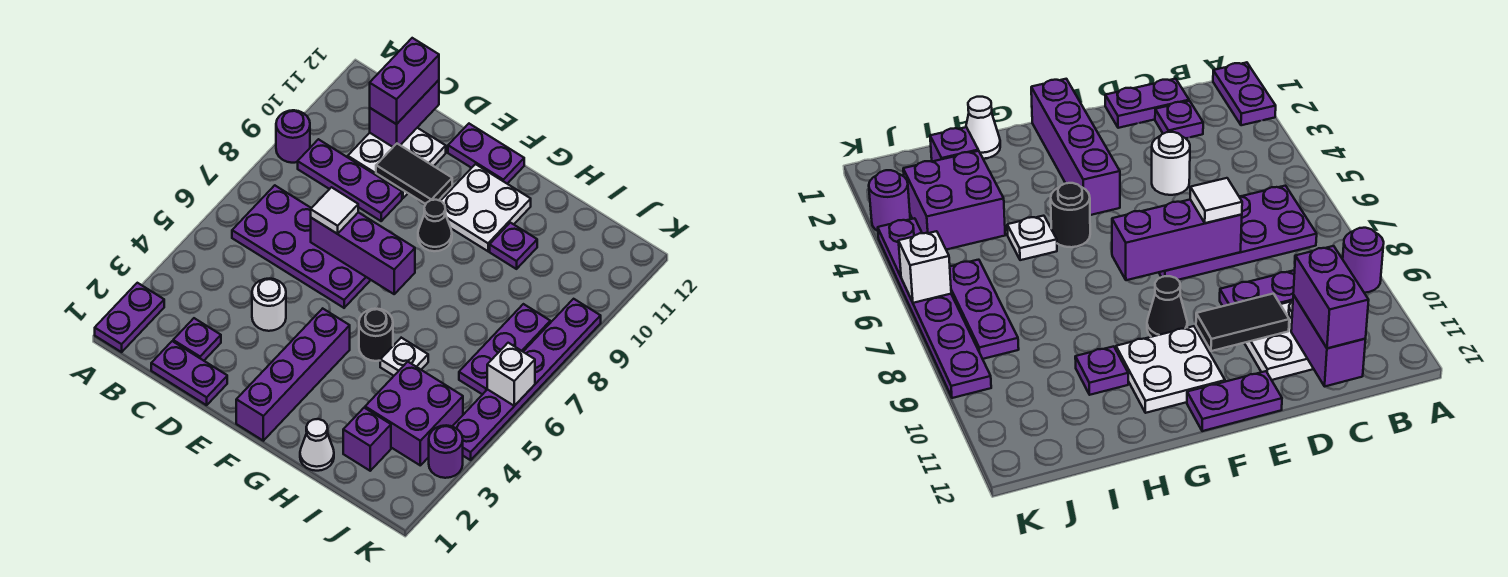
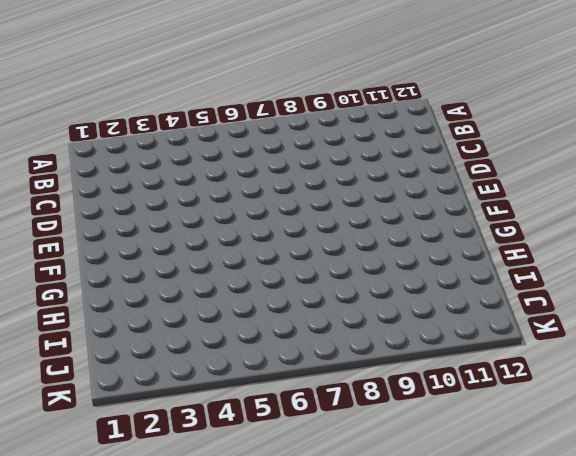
none -> purple 1x2 plate [95,283,164,352]
none -> purple 1x1 round brick [276,110,310,163]
none -> purple 2x4 plate [232,185,370,308]

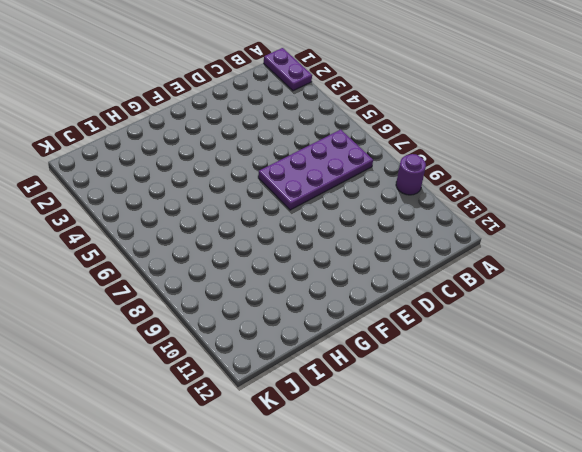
none -> purple 1x3 plate [298,139,402,221]
none -> purple 1x2 plate [151,341,227,405]
none -> purple 1x1 plate [173,318,221,361]

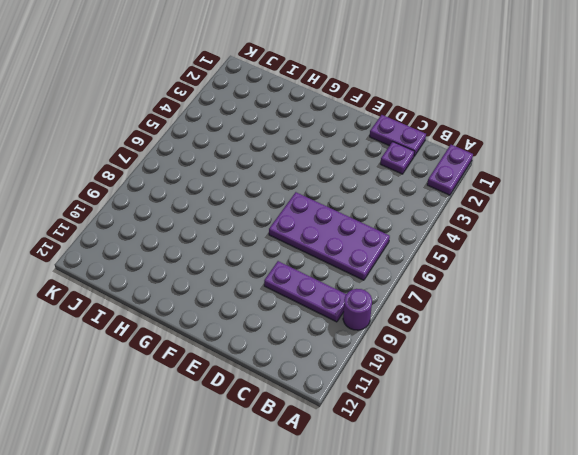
none -> white 2x2 plate [348,128,446,198]
none -> white 1x1 round brick [252,278,286,331]
none -> purple 1x2 plate [448,124,524,184]

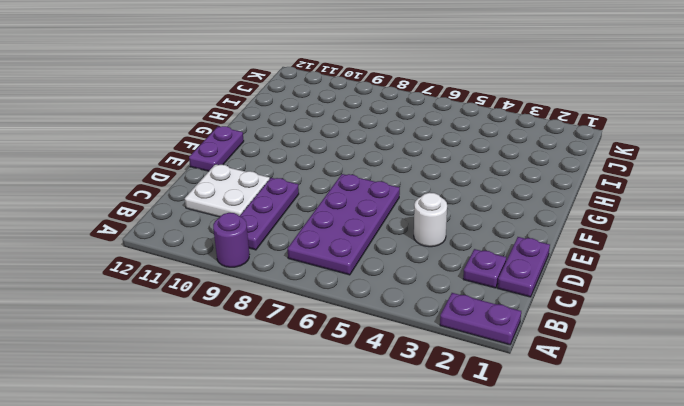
none -> purple 1x4 brick [236,309,350,441]
none -> black 1x1 cone [418,200,452,251]
none -> white 2x2 plate [441,164,531,251]

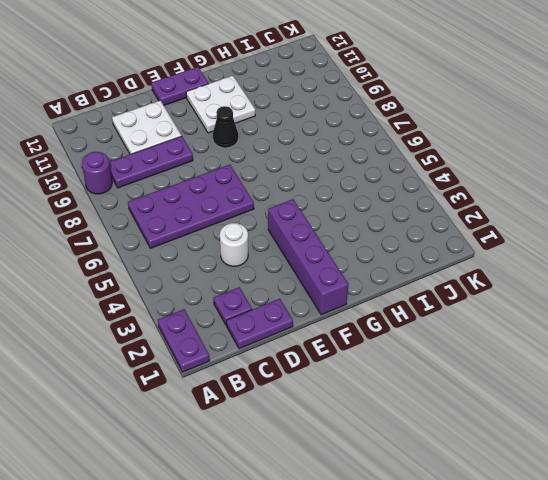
none -> black 1x1 round brick [359,309,393,361]
none -> white 1x1 cone [300,419,334,471]
none -> white 1x1 plate [380,338,428,376]

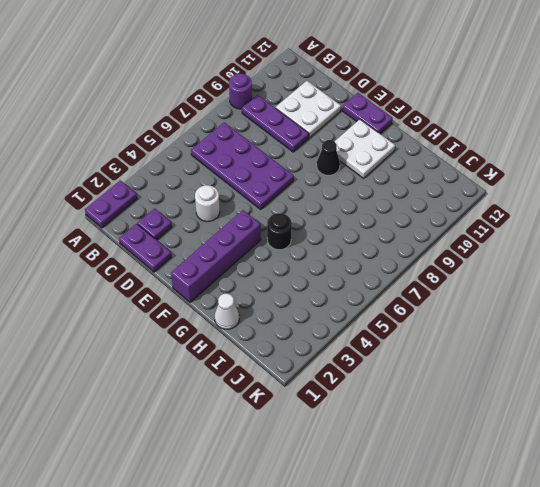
none -> white 1x1 plate [380,338,428,376]
none -> purple 1x1 plate [490,223,537,269]
none -> purple 1x1 brick [343,408,391,471]

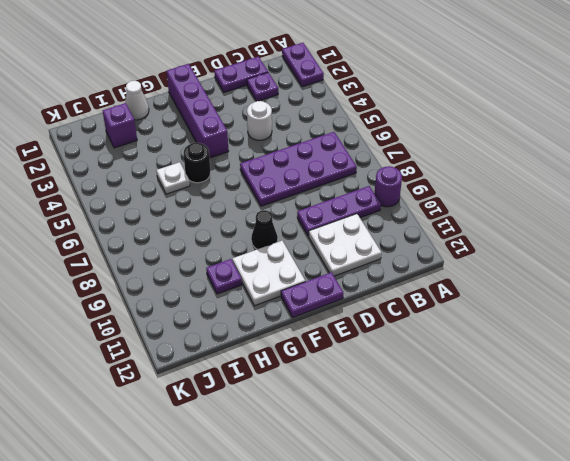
none -> purple 2x2 brick [365,362,463,465]
none -> purple 1x3 plate [459,304,550,395]
none -> purple 1x1 round brick [429,425,463,478]

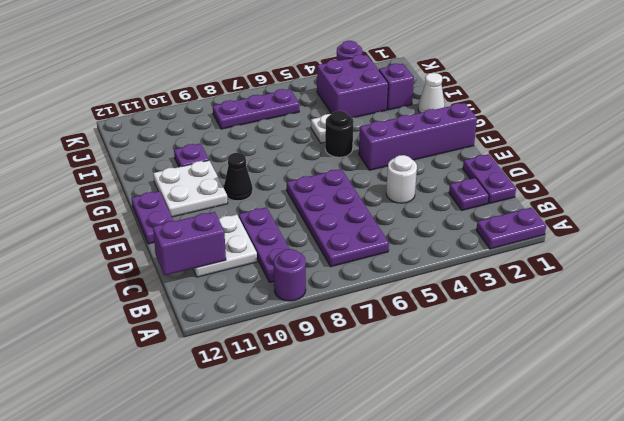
none -> purple 1x6 plate [452,299,601,460]
none -> purple 1x3 brick [311,212,415,294]
none -> black 1x2 tile [376,144,452,204]

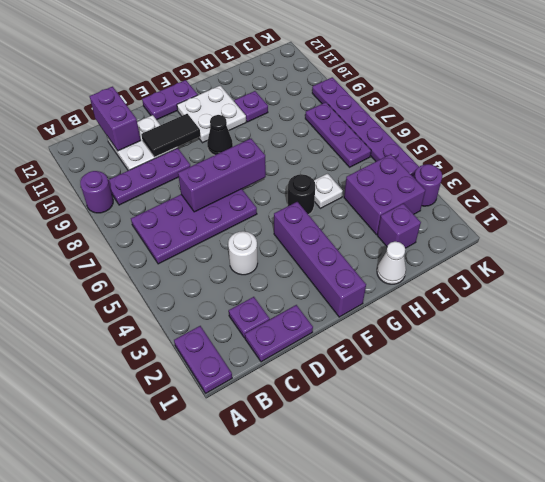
none -> white 1x1 brick [487,343,535,406]
none -> purple 1x2 brick [370,38,439,124]
none -> white 1x1 tile [311,187,358,234]

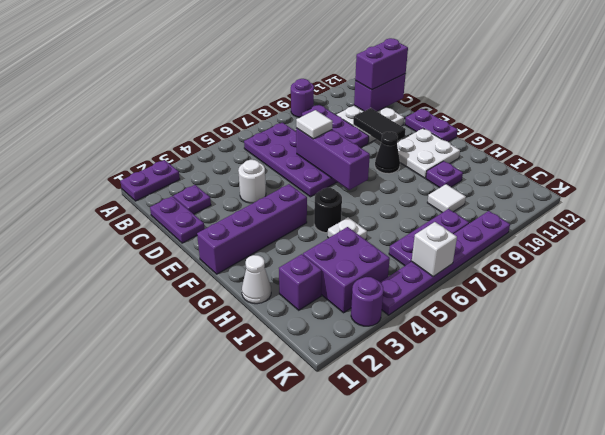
white 1x1 tile [427,184,466,213] -> none

